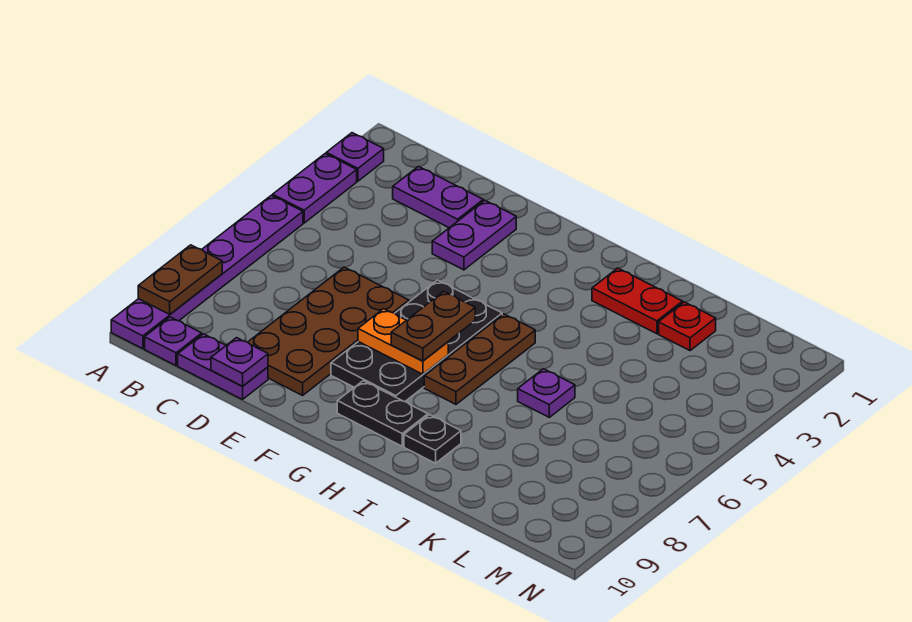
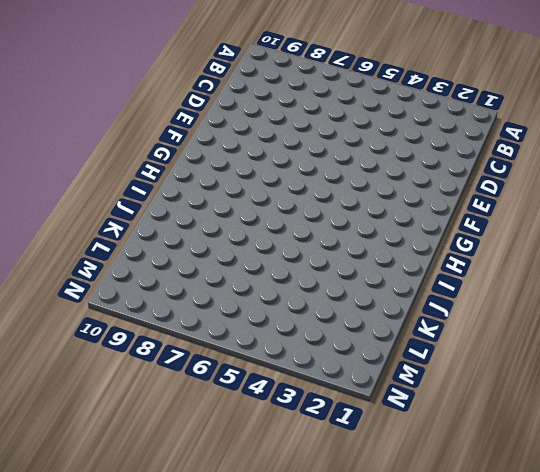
none -> purple 1x1 plate [326,133,384,181]
none -> purple 1x2 plate [273,154,357,223]
none -> purple 1x6 plate [111,195,303,349]

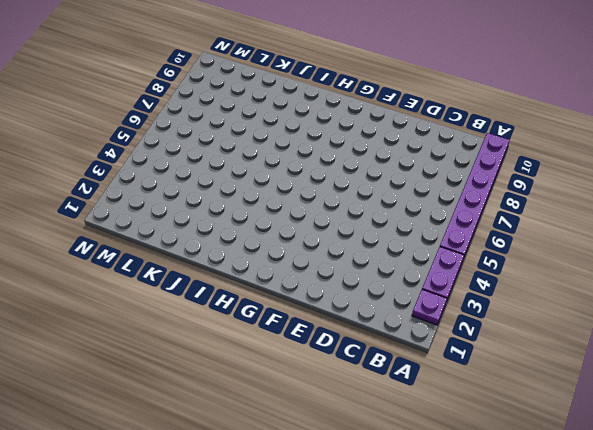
none -> purple 1x1 plate [145,317,202,366]
none -> purple 1x2 plate [393,167,483,228]
none -> purple 1x2 plate [178,334,268,399]

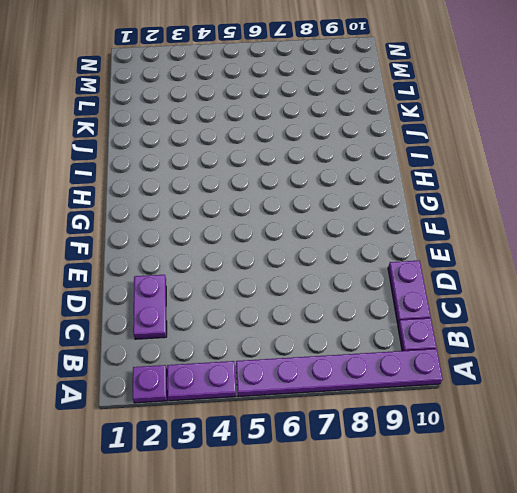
none -> brown 2x4 plate [248,267,409,395]
none -> purple 1x2 plate [432,200,516,270]
none -> black 2x4 plate [331,280,502,402]

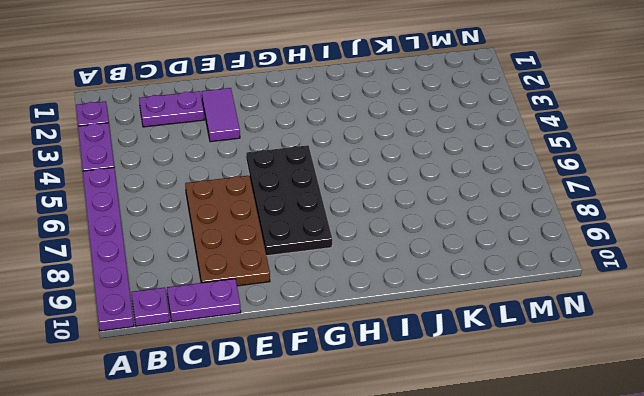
purple 1x2 tile [202,88,240,142] -> purple 1x2 plate [432,200,516,270]
none -> black 1x2 plate [337,381,428,446]
none -> brown 1x3 plate [424,314,535,404]
none -> red 1x2 plate [592,268,683,334]

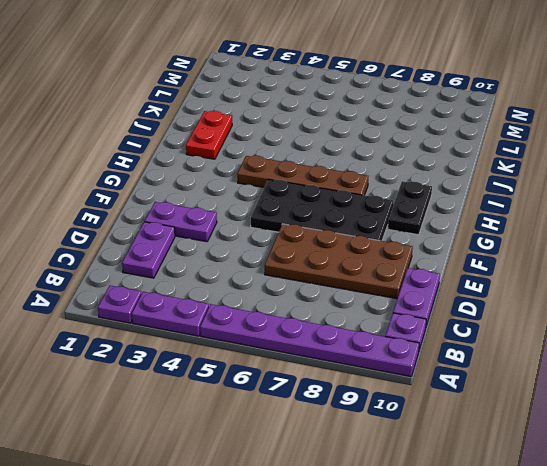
brown 1x4 plate [237,156,369,195] -> brown 1x3 plate [424,314,535,404]
none -> black 1x1 plate [404,415,461,463]
none -> purple 1x1 plate [518,369,575,417]
none -> red 1x1 plate [659,302,716,351]

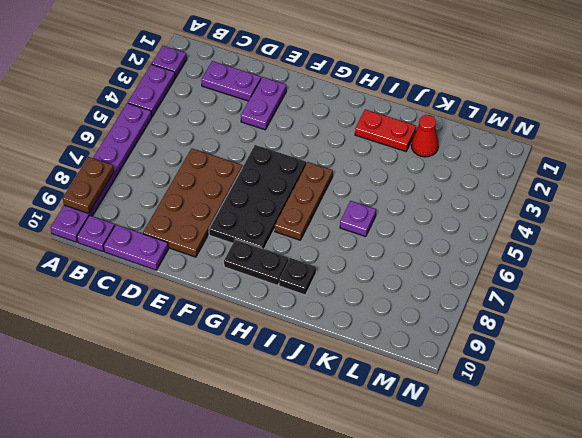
red 1x1 cone [411,115,439,157] -> red 1x1 plate [659,302,716,351]
none -> purple 1x1 plate [211,338,268,386]
none -> orange 1x2 plate [358,309,448,374]
none -> brown 1x2 plate [391,291,475,361]

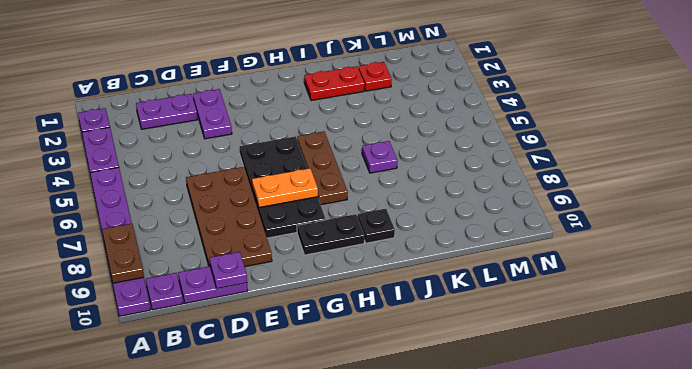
none -> brown 1x2 plate [391,291,475,361]

